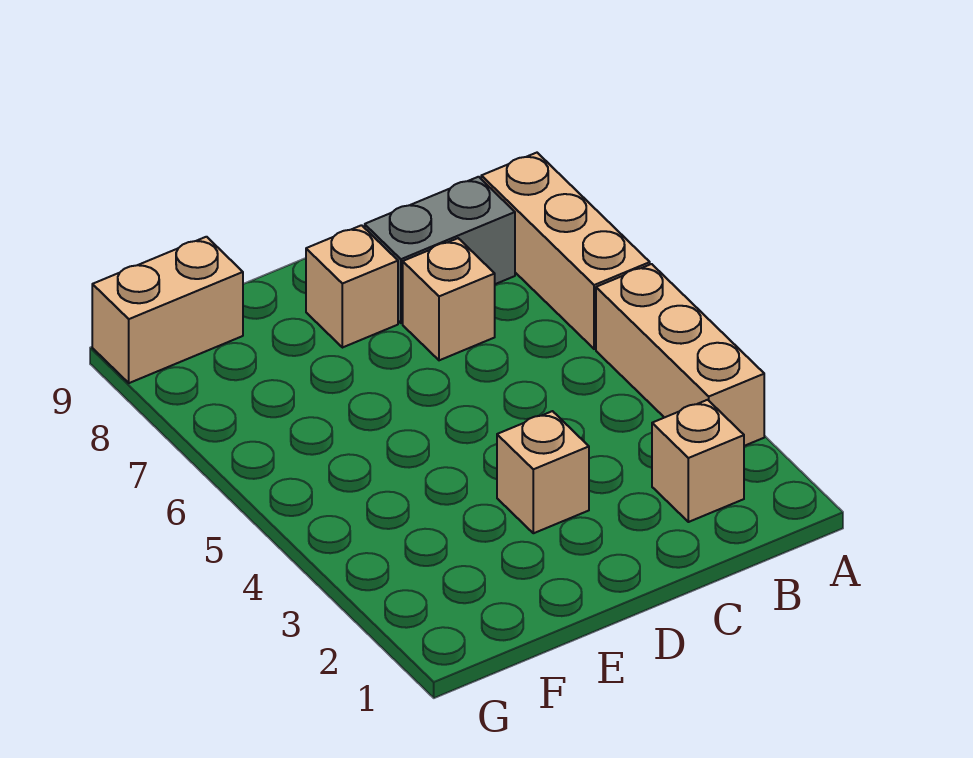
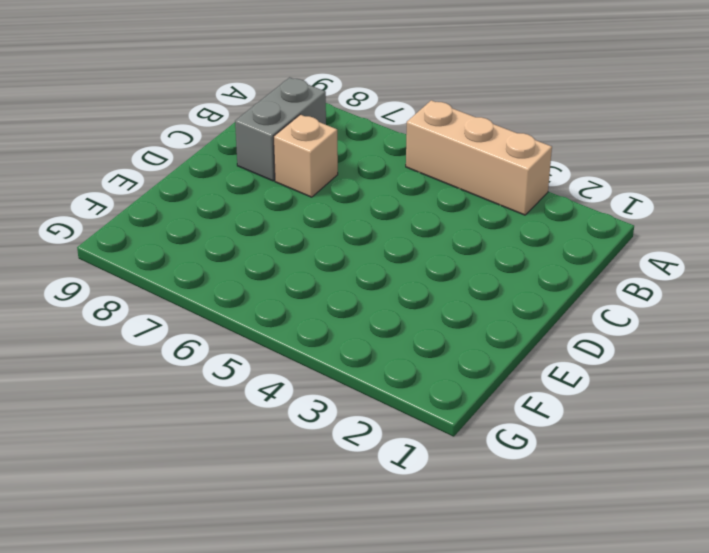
none -> tan 1x3 brick [481,153,650,349]
none -> tan 1x1 brick [652,400,744,522]

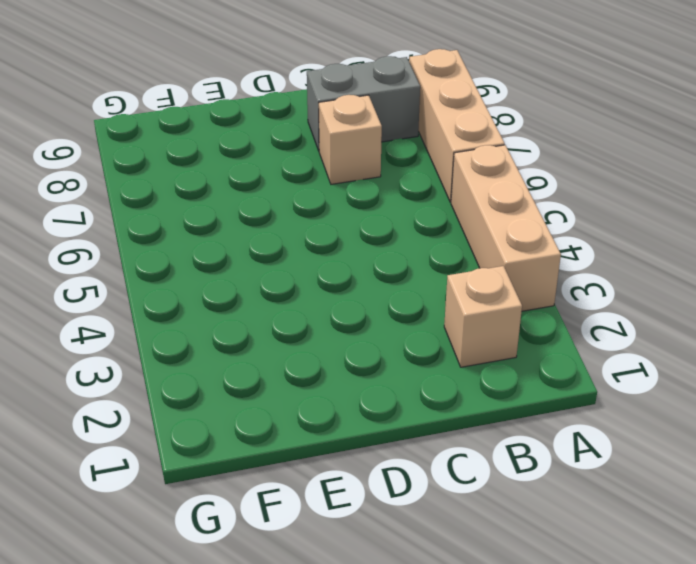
none -> tan 1x1 brick [497,411,589,533]
none -> tan 1x1 brick [306,225,398,348]

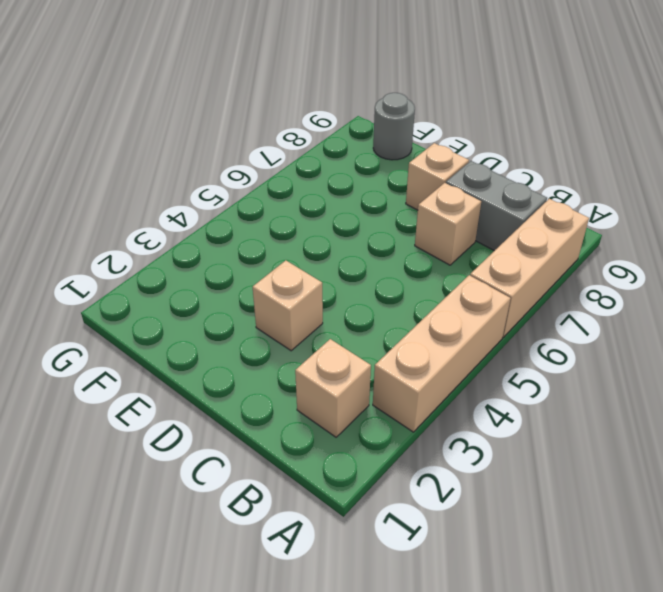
grey 1x1 round brick [373,93,415,160] -> tan 1x2 brick [92,237,243,383]

